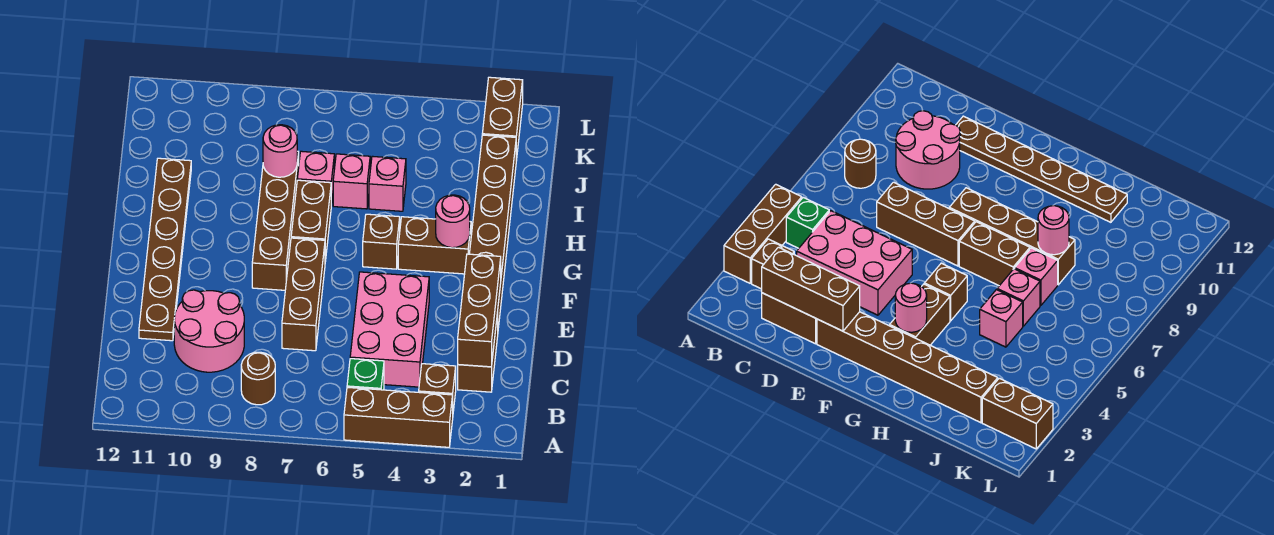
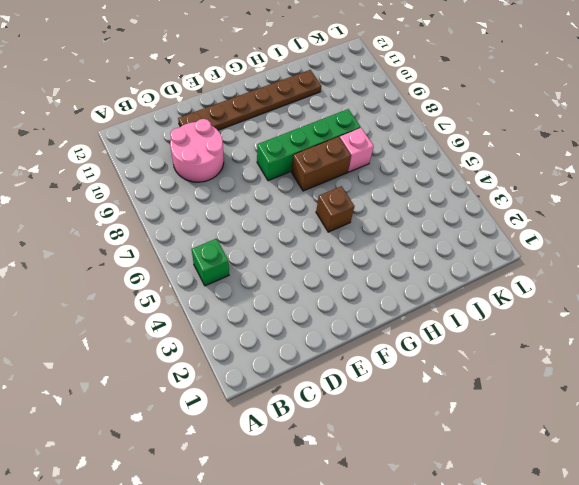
green 1x4 brick [257,109,360,181] -> brown 1x4 brick [252,151,299,290]
none -> brown 1x3 brick [344,387,453,447]
none -> brown 1x1 brick [419,364,456,411]
none -> brown 1x1 round brick [241,352,275,405]

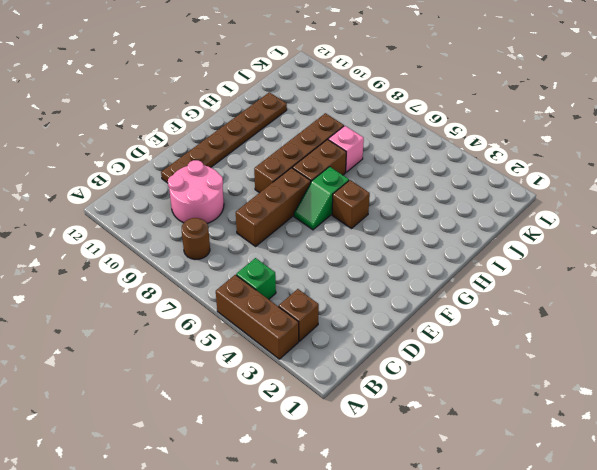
green 1x2 slope [294,167,349,230] -> none
none -> brown 1x2 brick [458,312,498,392]
none -> pink 2x3 brick [350,272,429,387]
none -> brown 1x6 brick [470,135,516,328]

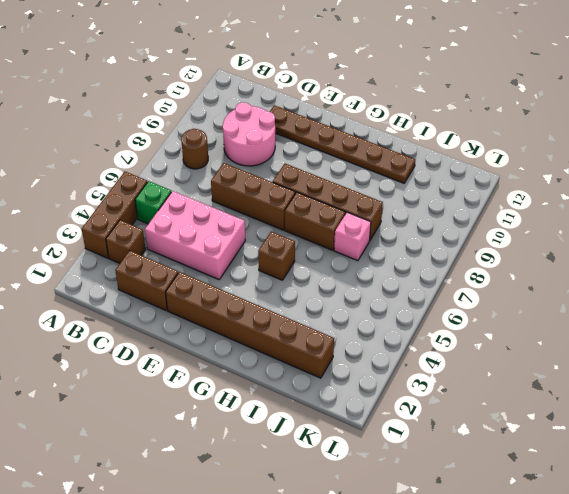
none -> brown 1x2 brick [398,217,471,274]
none -> pink 1x1 brick [369,156,406,211]
none -> pink 1x1 brick [333,154,370,209]

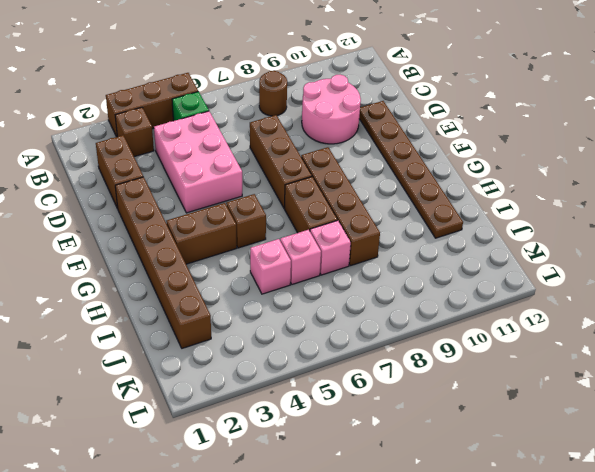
none -> brown 1x2 brick [482,77,523,161]
none -> brown 1x3 brick [458,254,501,367]
none -> pink 1x1 round brick [436,195,470,248]

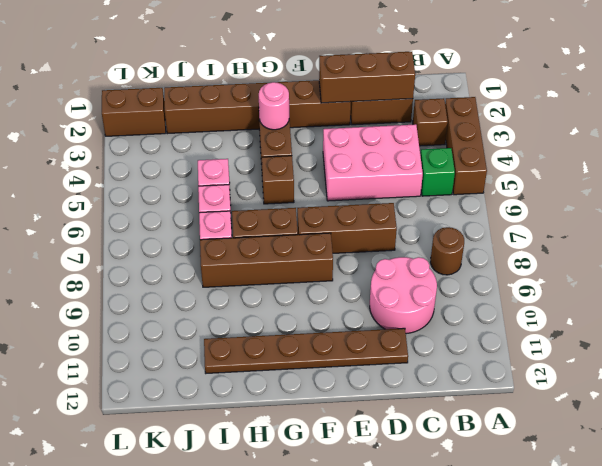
none -> pink 1x1 round brick [263,125,297,177]

